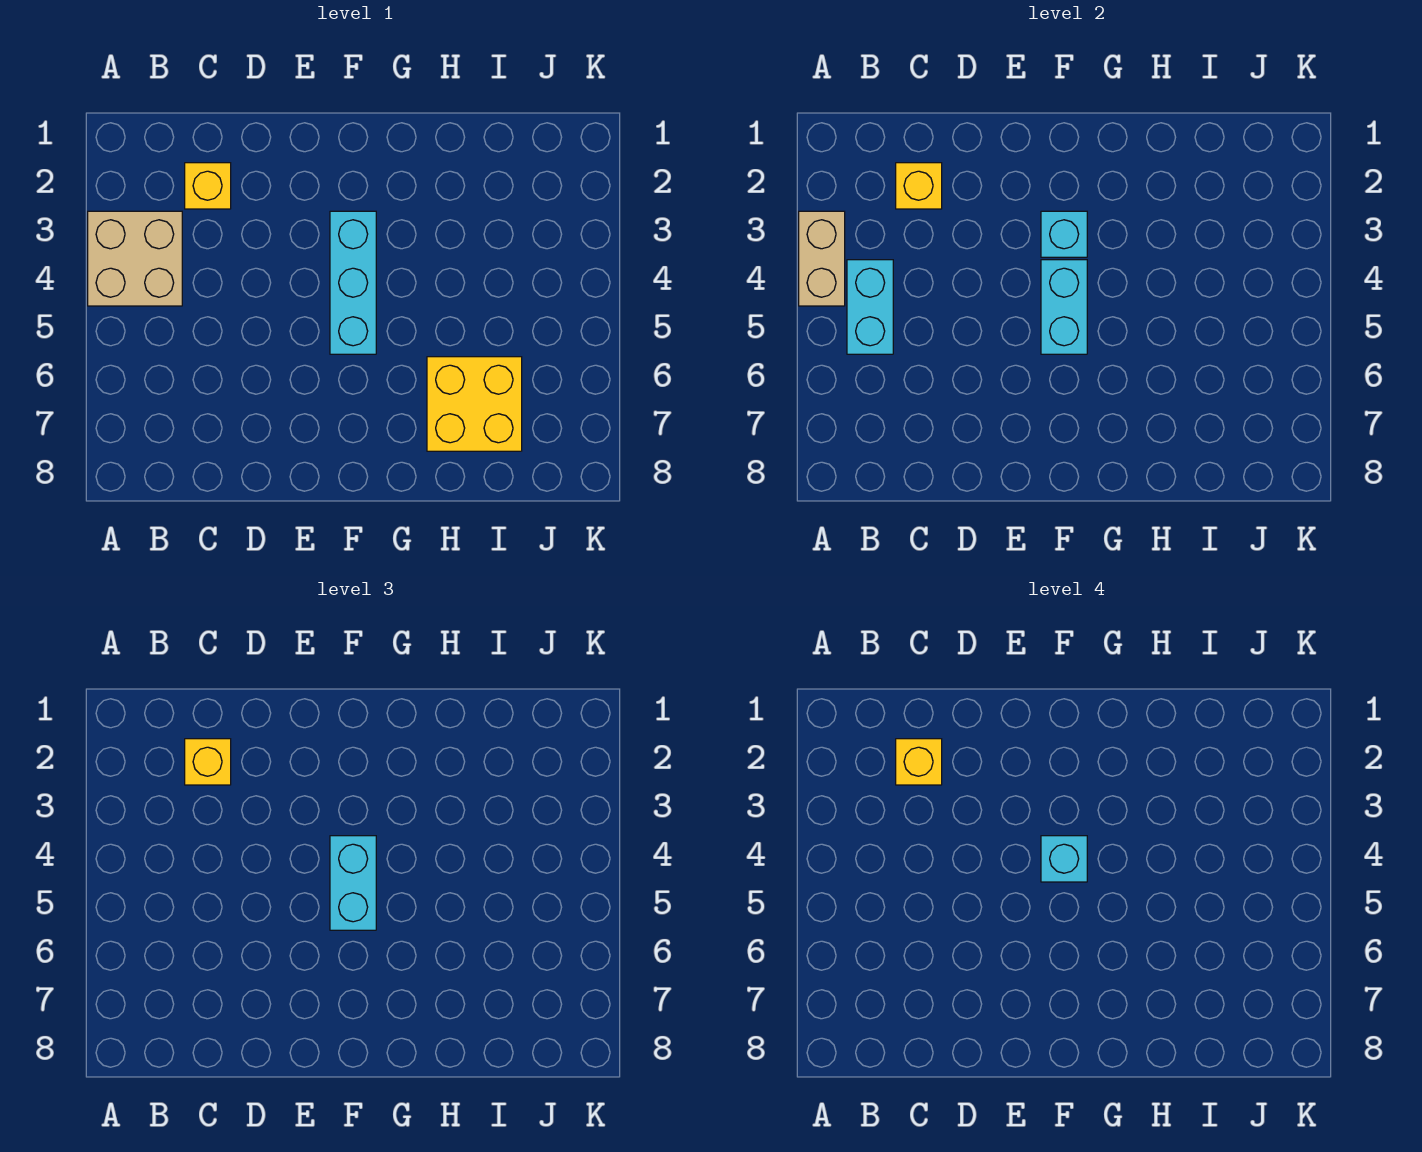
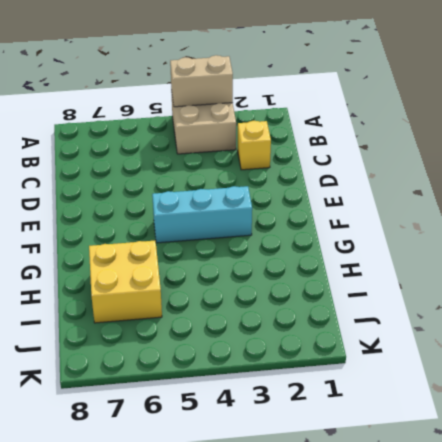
none -> cyan 1x2 brick [847,260,893,354]
none -> yellow 1x1 brick [896,163,942,209]
none -> cyan 1x1 brick [1041,211,1087,257]

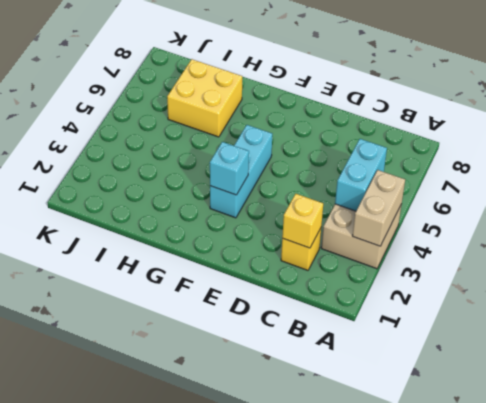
none -> cyan 1x2 brick [1041,260,1087,354]
none -> yellow 1x1 brick [185,739,231,785]
none -> cyan 1x2 brick [330,836,376,930]

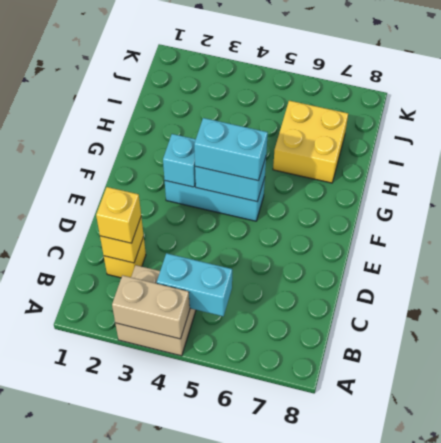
none -> yellow 1x1 brick [896,739,942,785]
none -> cyan 1x1 brick [1041,836,1087,882]

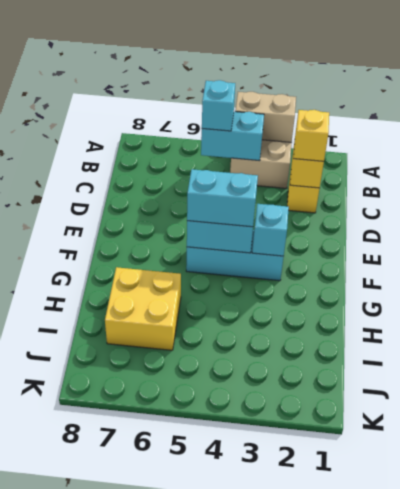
cyan 1x1 brick [202,80,235,131] -> cyan 1x1 brick moved to [1041,836,1087,882]
none -> yellow 1x1 brick [896,739,942,785]

